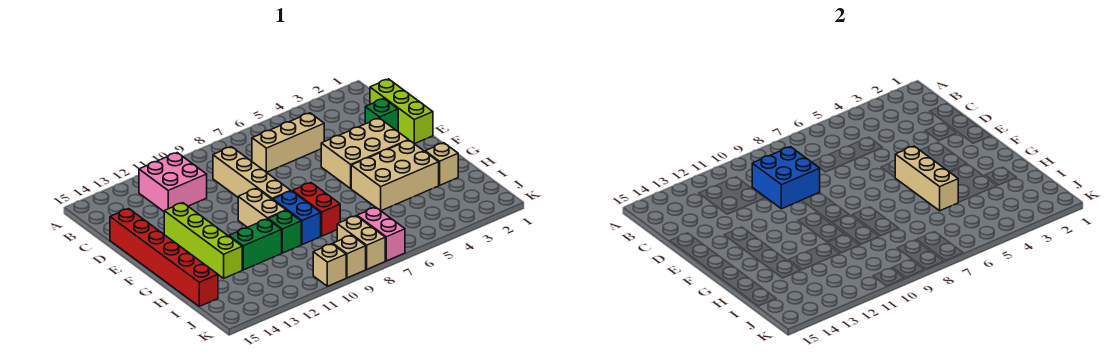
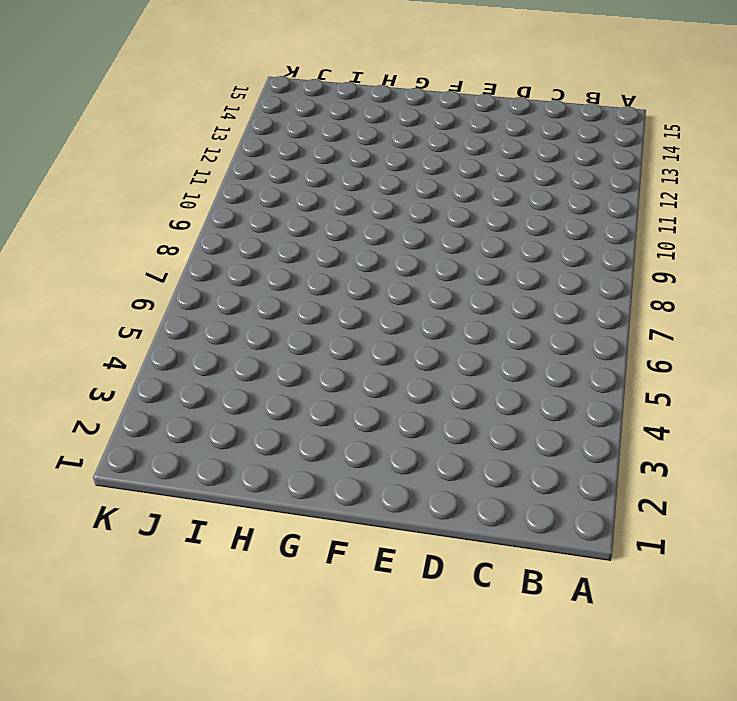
none -> pink 2x2 brick [139,153,207,211]
none -> lime 1x3 brick [370,79,433,144]
none -> tan 1x3 brick [252,113,324,172]

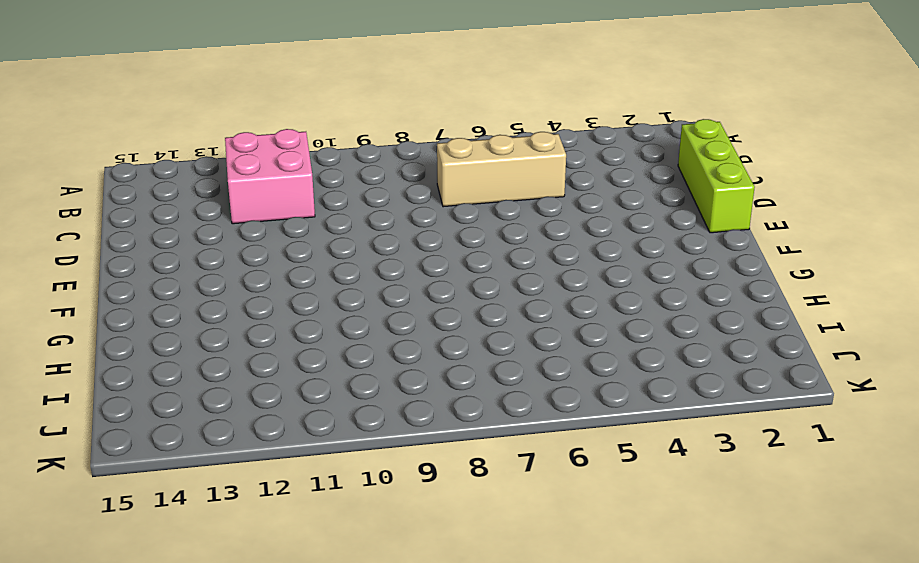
none -> tan 1x4 brick [213,147,291,200]
none -> green 1x1 brick [365,99,398,131]
none -> red 1x6 brick [110,209,218,306]

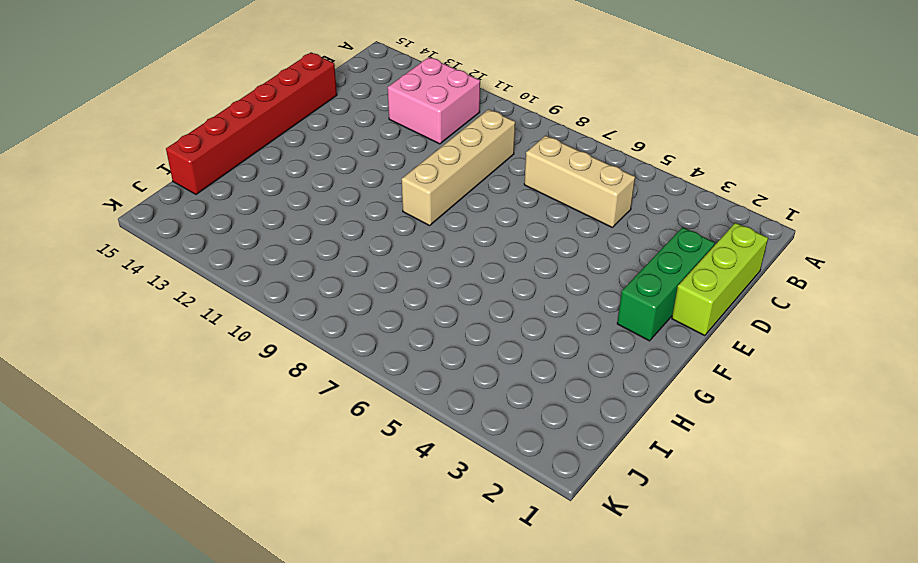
green 1x3 brick [617,227,715,341] -> green 1x1 brick [365,99,398,131]
none -> tan 2x3 brick [321,118,408,188]
none -> lime 1x4 brick [164,203,242,278]
none -> tan 1x2 brick [238,188,286,227]

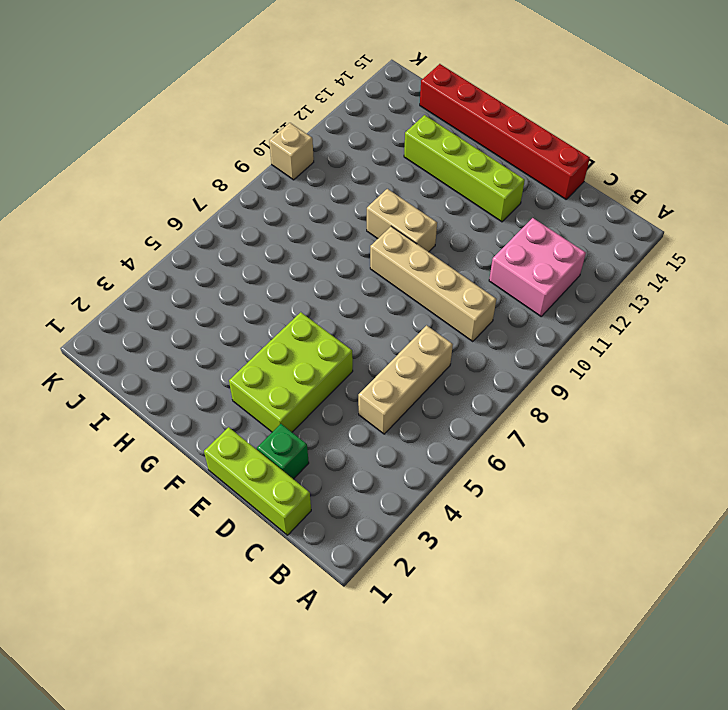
lime 2x3 brick [229,312,353,432] -> tan 2x3 brick [321,118,408,188]
none -> tan 2x3 brick [351,140,439,211]
none -> red 1x2 brick [292,183,340,236]
none -> blue 1x2 brick [273,191,321,245]

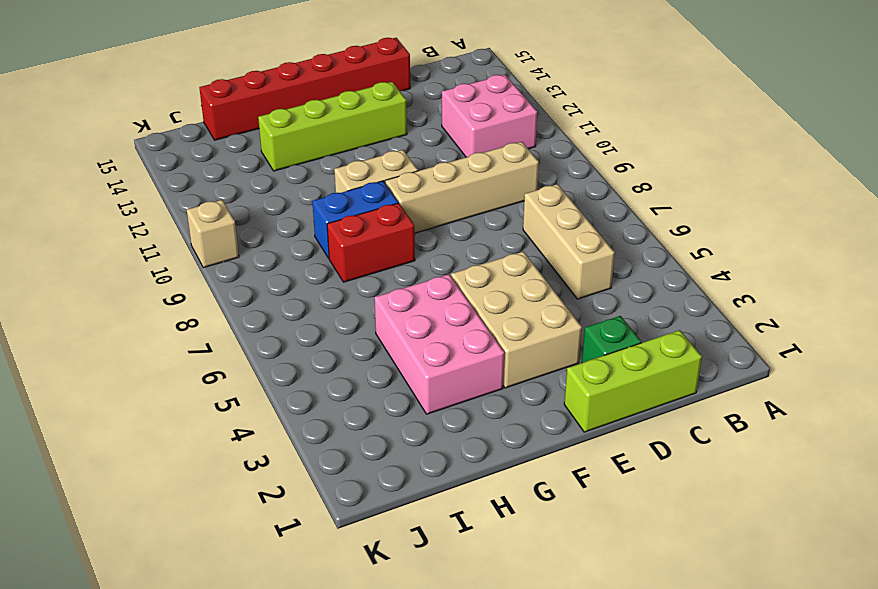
pink 2x3 brick [374,274,504,414] -> tan 2x3 brick [351,140,439,211]
none -> tan 1x1 brick [425,143,458,185]
none -> green 1x1 brick [268,210,301,253]
none -> green 1x2 brick [229,219,282,270]

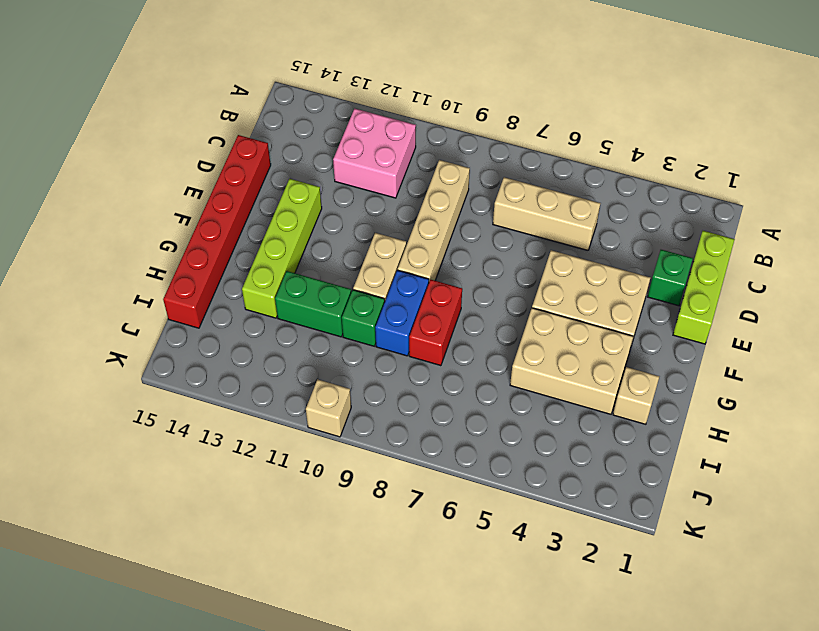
none -> pink 1x2 brick [357,207,405,261]
none -> tan 1x2 brick [337,216,385,269]
none -> tan 1x1 brick [333,235,366,278]

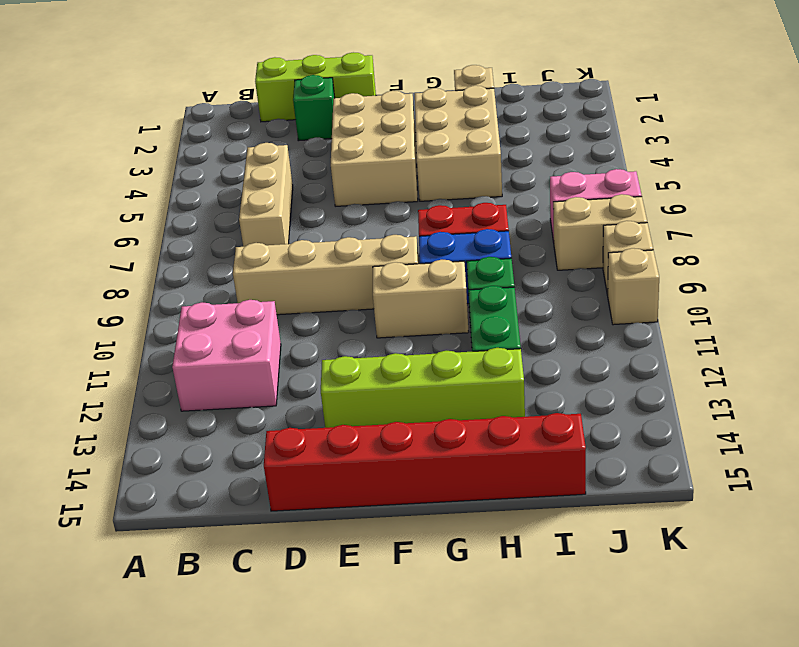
none -> blue 2x2 brick [752,147,820,209]
none -> tan 1x3 brick [895,146,958,211]

